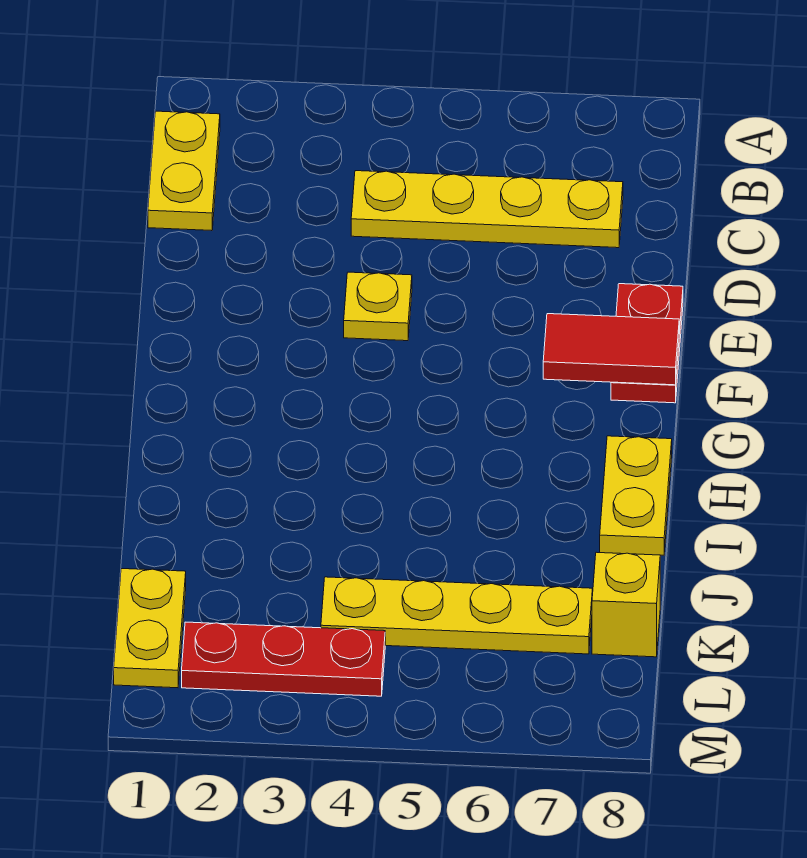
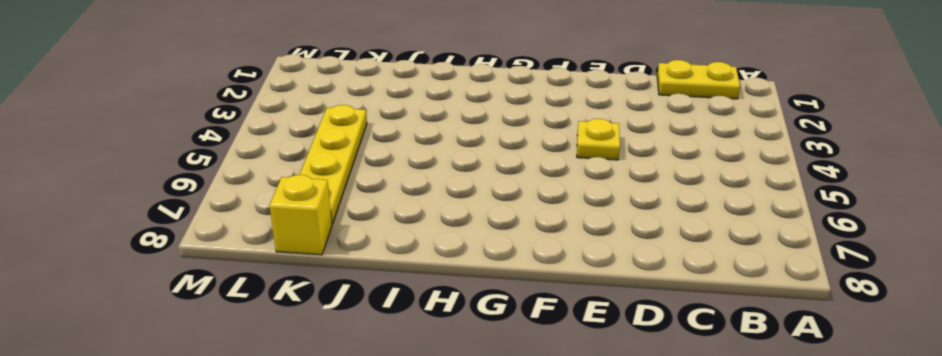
none -> yellow 1x4 plate [351,171,623,248]
none -> red 1x2 plate [611,284,683,403]

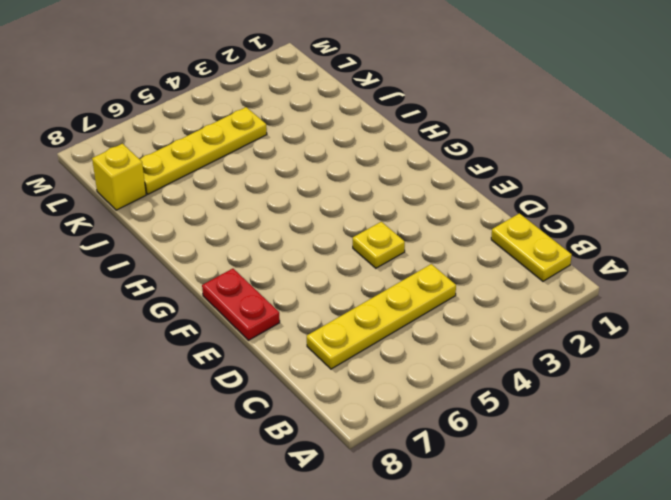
none -> yellow 1x2 plate [600,436,672,555]
none -> yellow 1x2 plate [114,569,186,688]

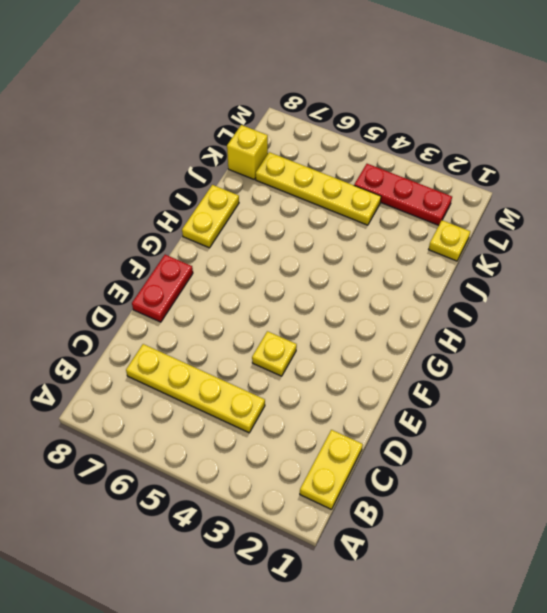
yellow 1x1 plate [429,220,470,261] -> yellow 1x2 plate [114,569,186,688]
none -> red 1x2 tile [543,314,679,385]

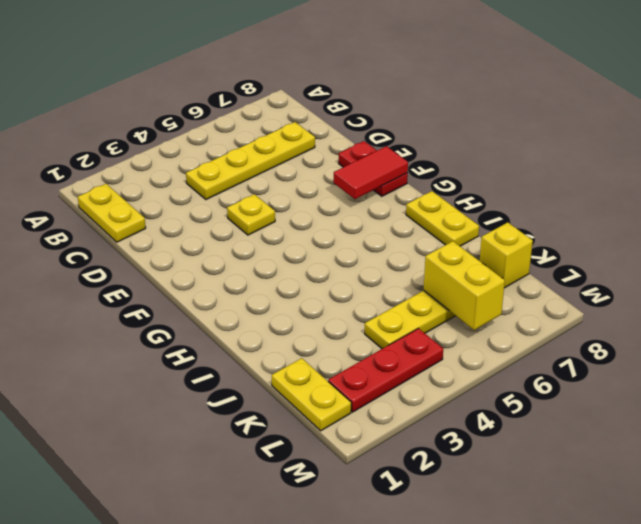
yellow 1x2 brick [424,241,505,330] -> none

